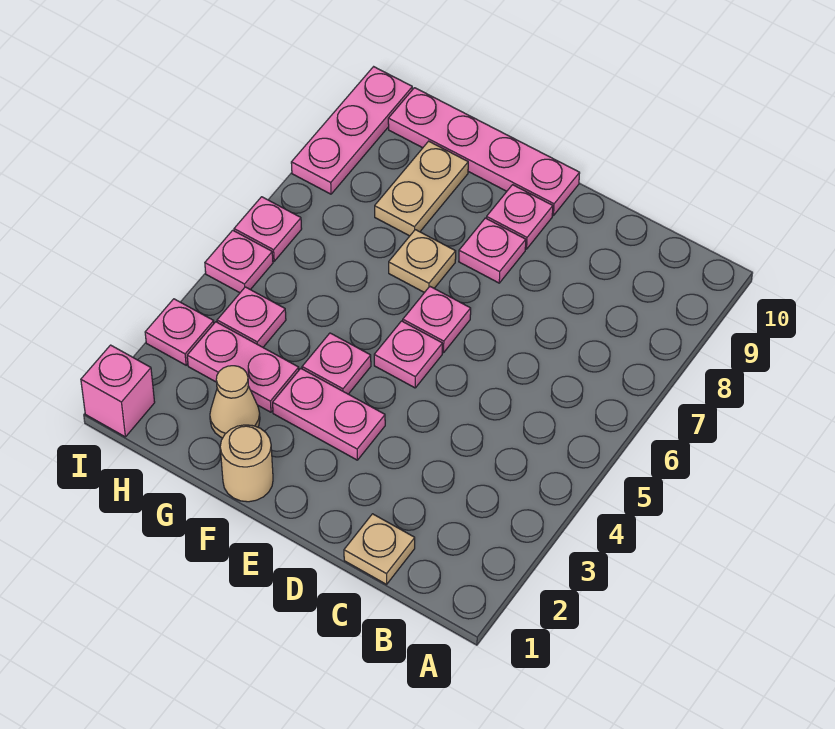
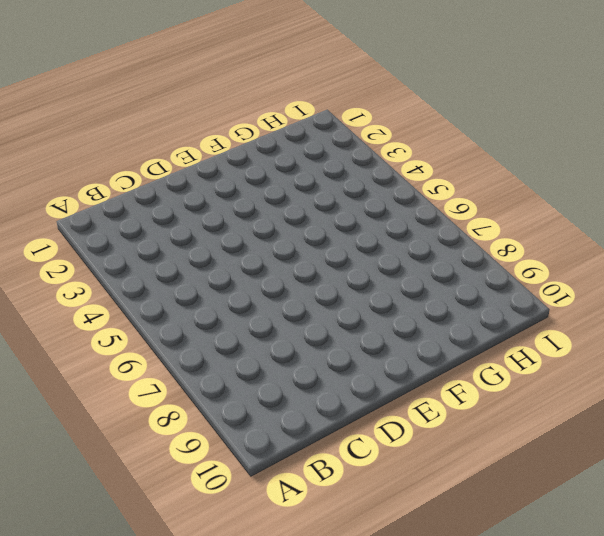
none -> tan 1x1 plate [344,514,415,584]
none -> pink 1x2 plate [273,368,385,460]
none -> pink 1x1 plate [374,321,442,388]

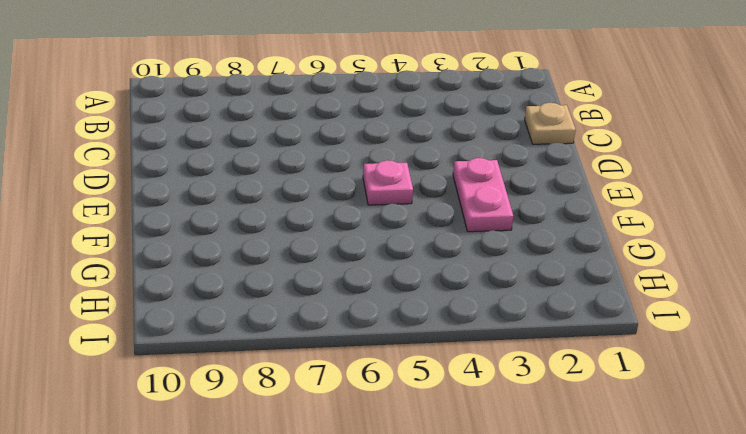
none -> pink 1x1 plate [403,287,471,352]
none -> pink 1x1 plate [459,218,526,283]
none -> pink 1x1 plate [486,185,553,249]

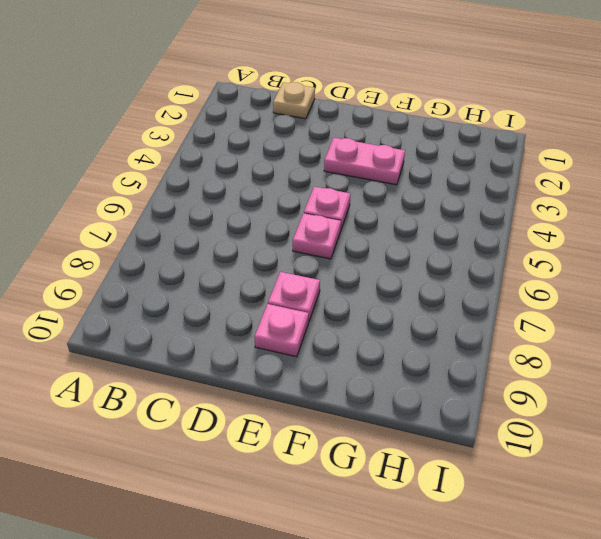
none -> pink 1x4 plate [388,88,580,216]
none -> tan 1x1 round brick [220,425,273,502]
none -> pink 1x1 plate [302,333,371,394]

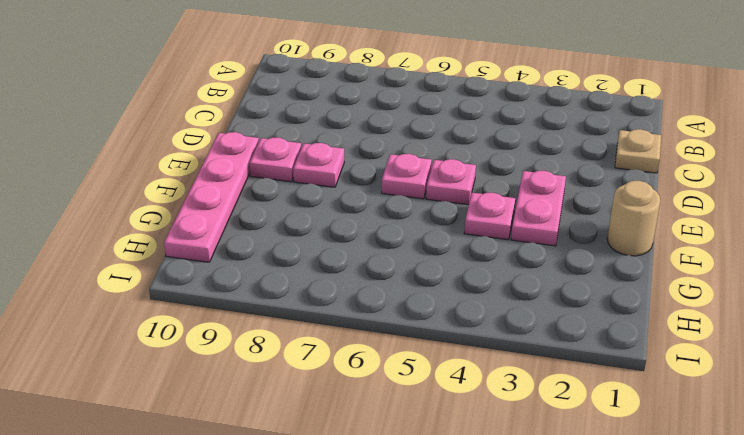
none -> tan 1x1 plate [389,230,456,293]
none -> tan 1x1 cone [210,366,260,438]
none -> pink 1x2 plate [187,322,299,412]

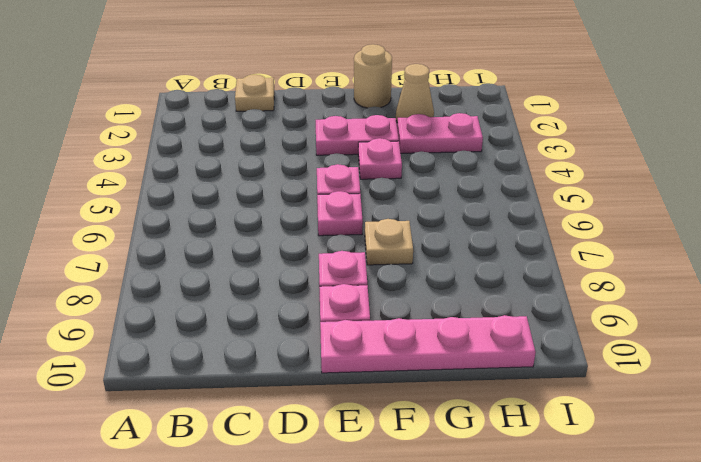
none -> tan 1x2 plate [375,141,468,236]
none -> pink 1x1 plate [217,287,286,347]
none -> pink 1x1 brick [81,345,155,437]

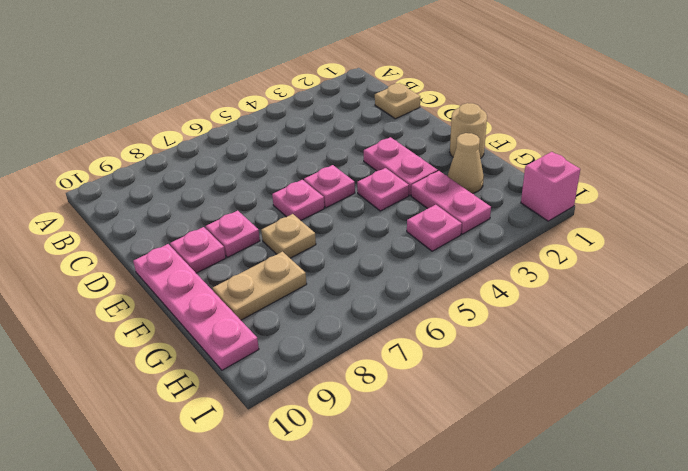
none -> pink 1x1 plate [145,299,214,365]
none -> pink 1x1 plate [205,230,273,293]
none -> pink 1x1 plate [234,197,302,261]

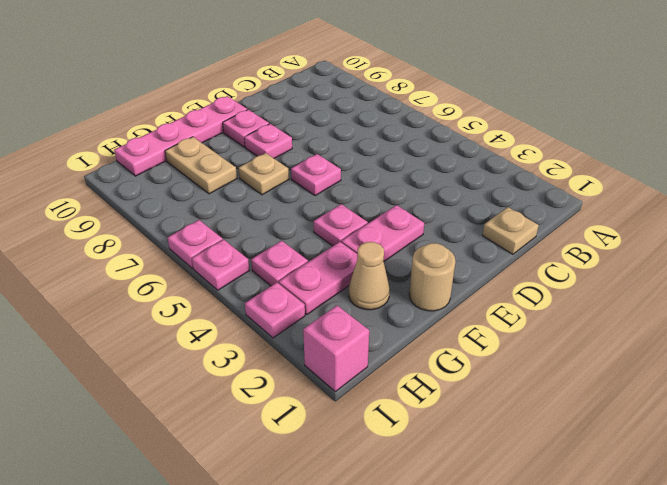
none -> pink 1x1 plate [374,321,442,388]
none -> pink 1x3 plate [291,67,412,194]

